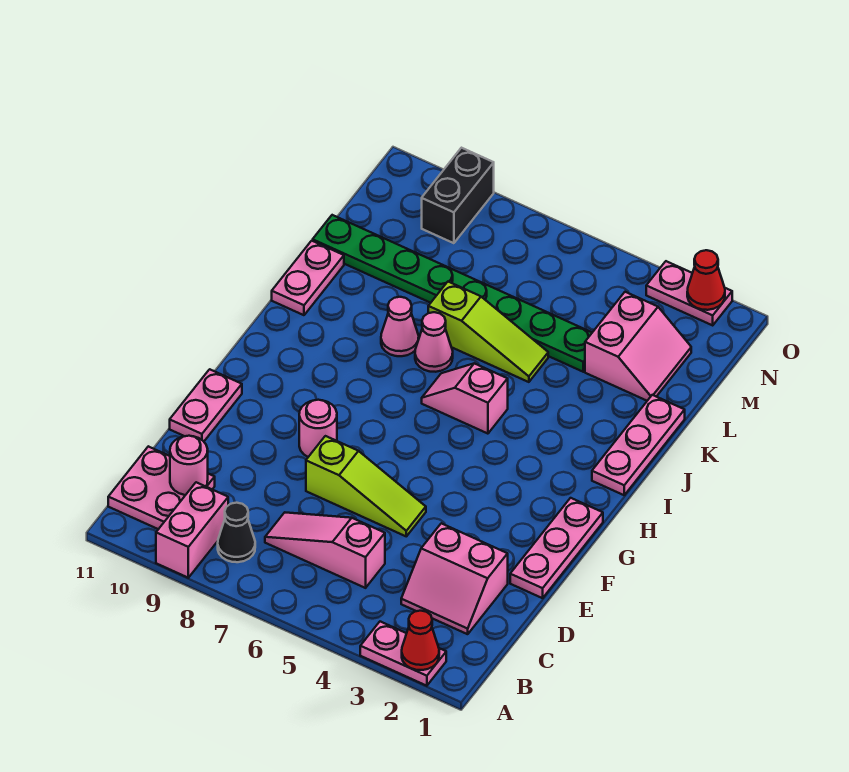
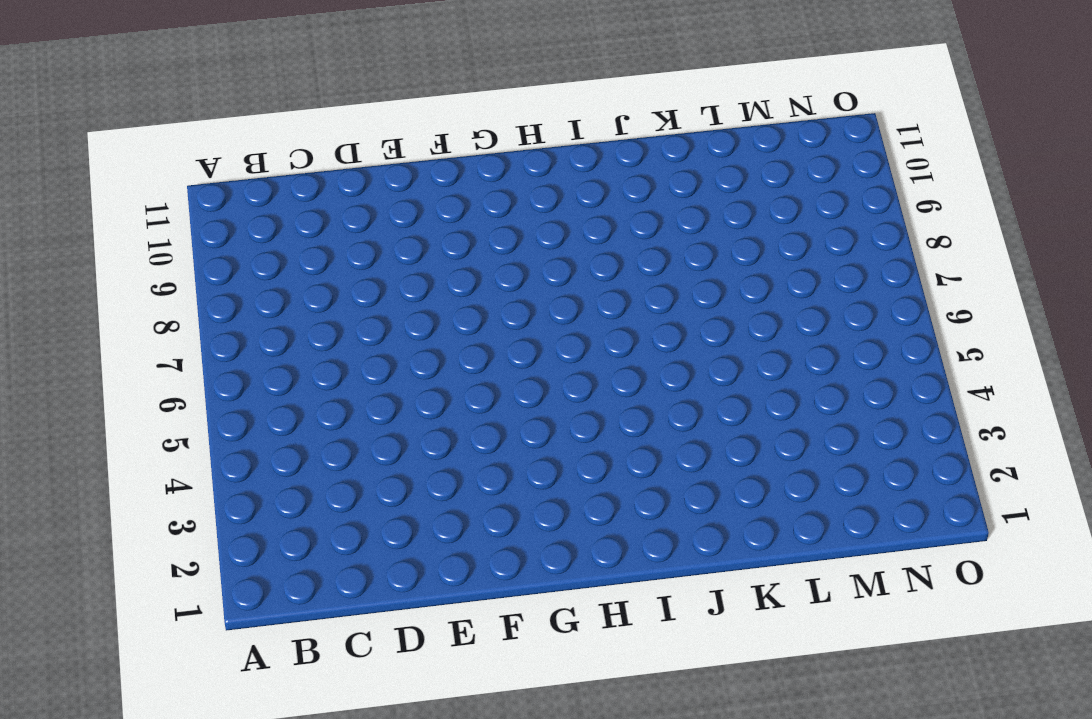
none -> pink 1x2 plate [360,622,446,686]
none -> pink 1x2 brick [156,482,228,578]
none -> black 1x1 cone [218,503,255,562]

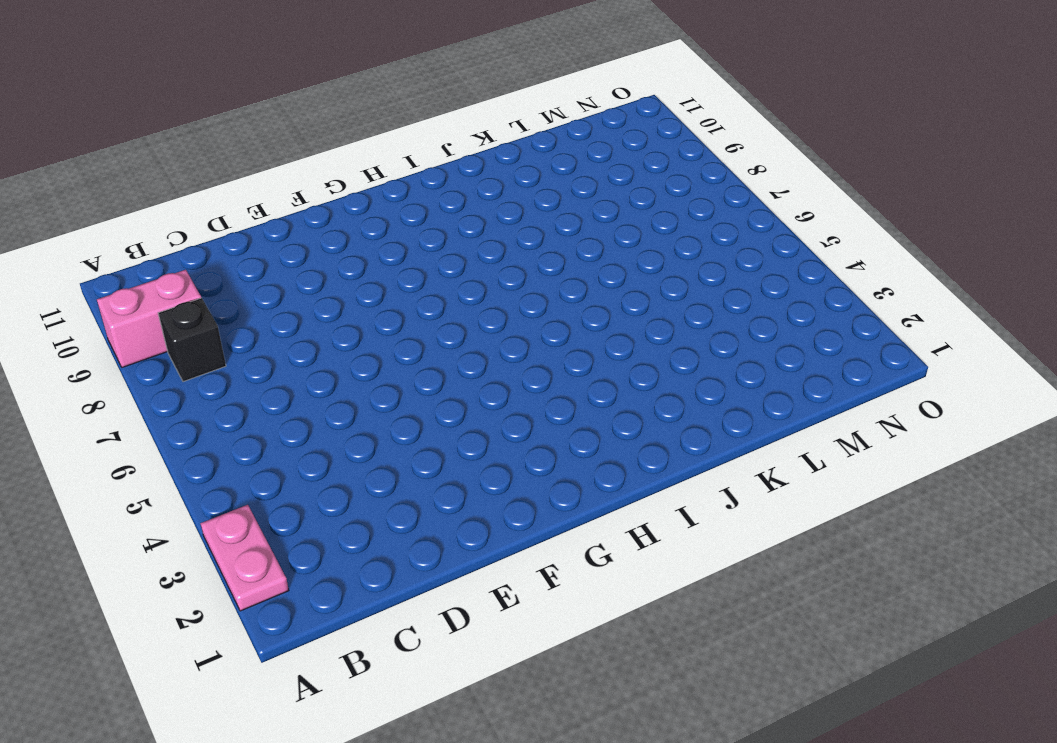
black 1x1 brick [158,298,226,382] -> black 1x1 cone [218,503,255,562]
none -> pink 2x2 plate [108,446,215,529]
none -> pink 2x2 slope [401,523,508,634]
none -> pink 1x3 slope [265,512,385,588]

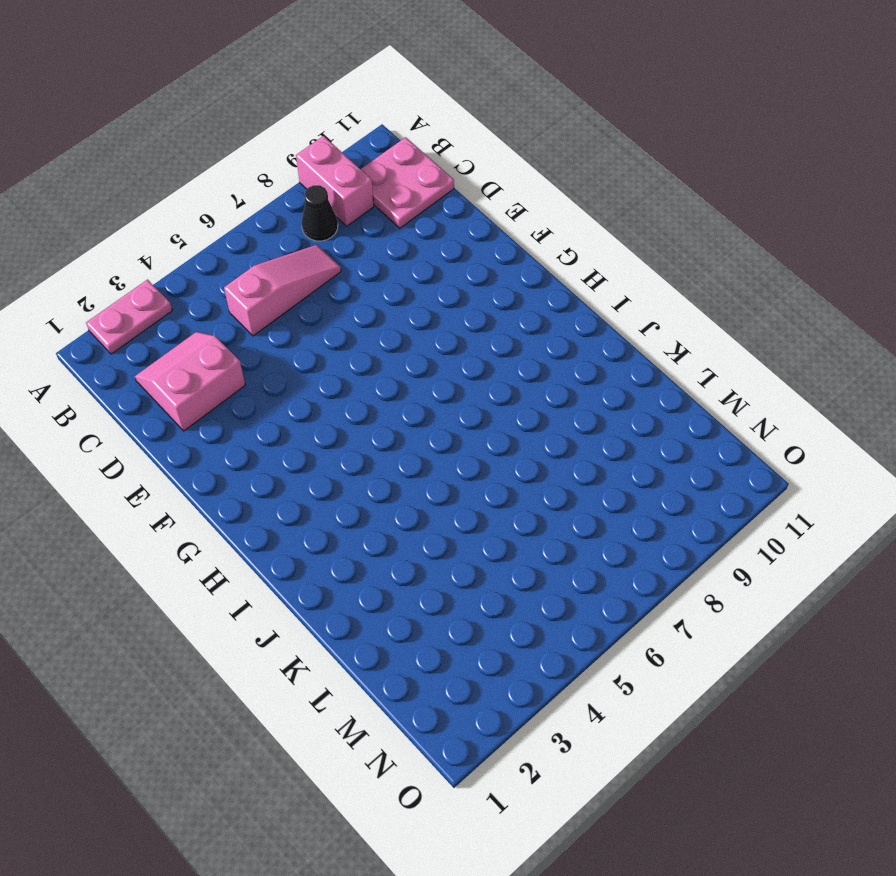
none -> pink 1x3 plate [510,498,603,598]
none -> lime 1x3 slope [306,436,426,536]
none -> pink 1x2 plate [170,369,242,441]

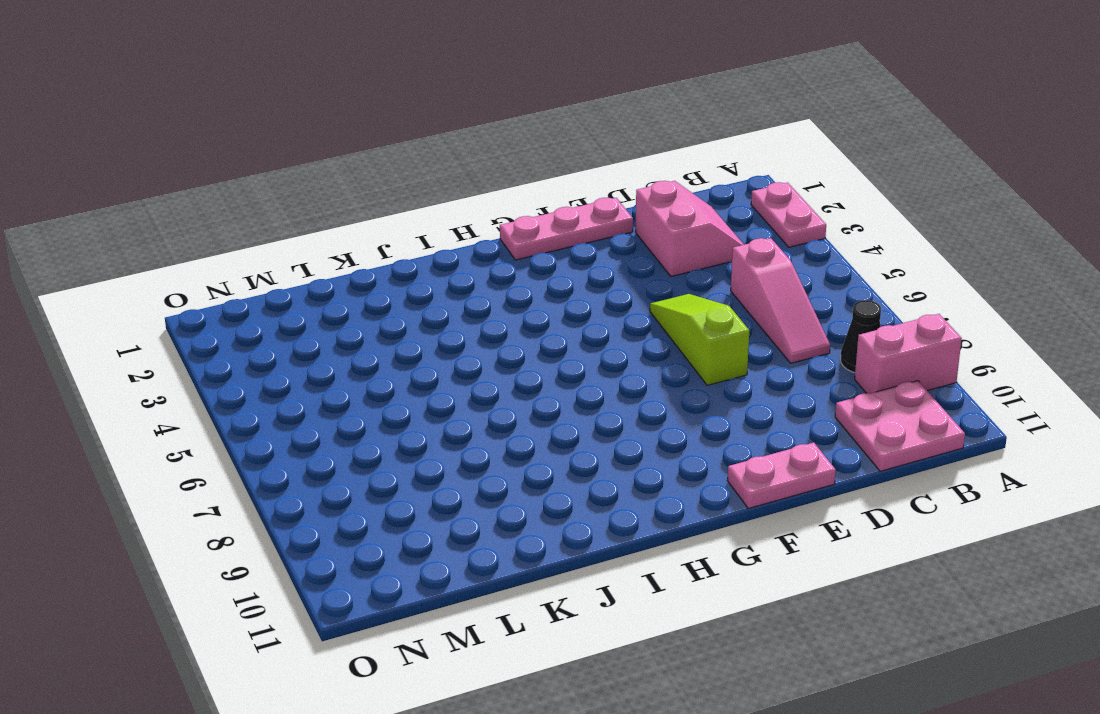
none -> pink 1x1 round brick [299,400,337,457]
none -> pink 1x3 plate [592,395,685,495]
none -> pink 1x2 slope [422,363,508,434]

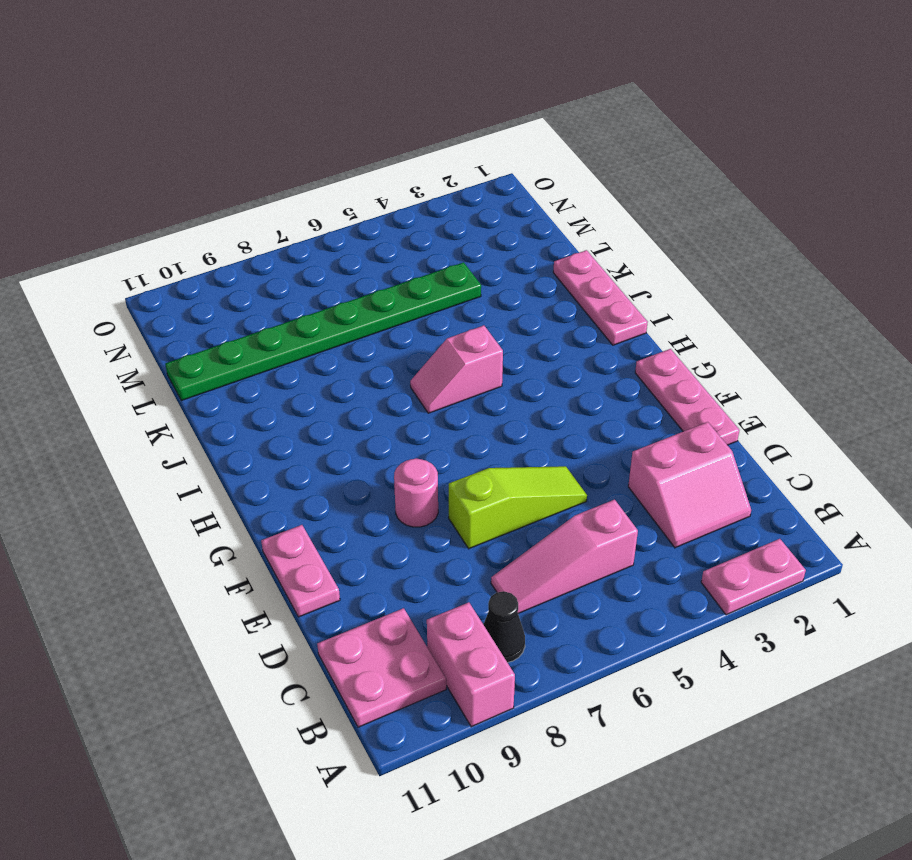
none -> pink 1x1 cone [415,312,453,372]
none -> pink 1x1 cone [381,297,419,356]
none -> pink 1x2 plate [272,241,344,315]

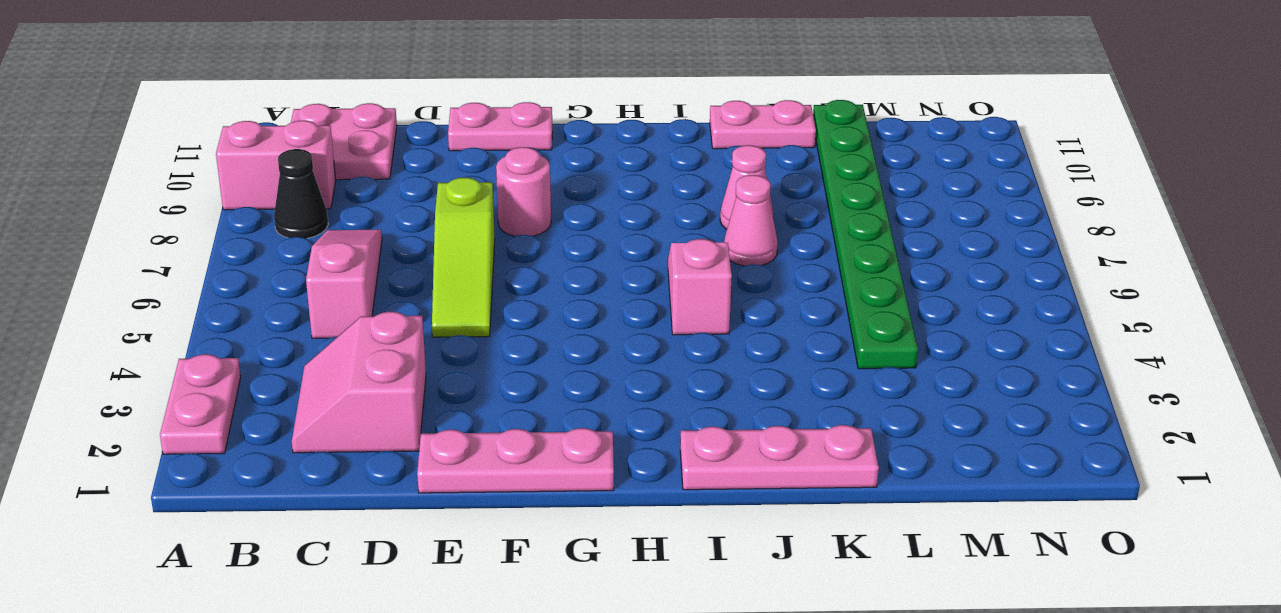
none -> lime 1x3 slope [428,282,548,382]
none -> pink 2x2 slope [585,292,691,401]
none -> black 1x2 brick [422,148,494,243]

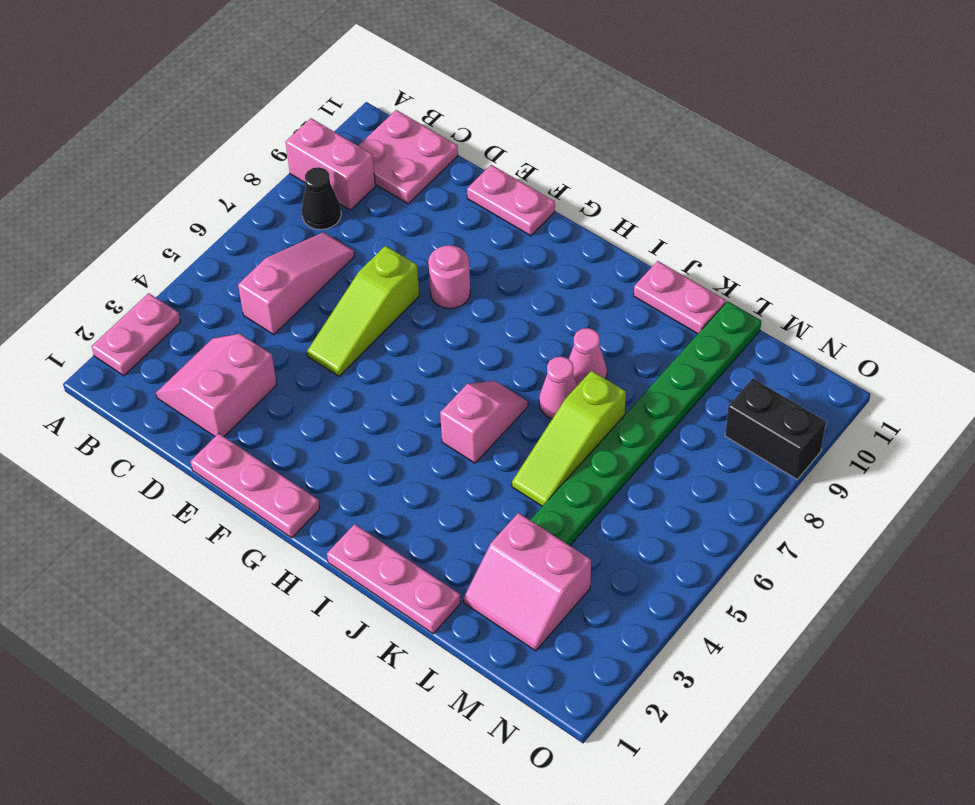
none -> pink 1x2 plate [646,261,732,325]
none -> red 1x1 cone [402,611,439,670]
none -> pink 1x1 round brick [170,436,208,495]

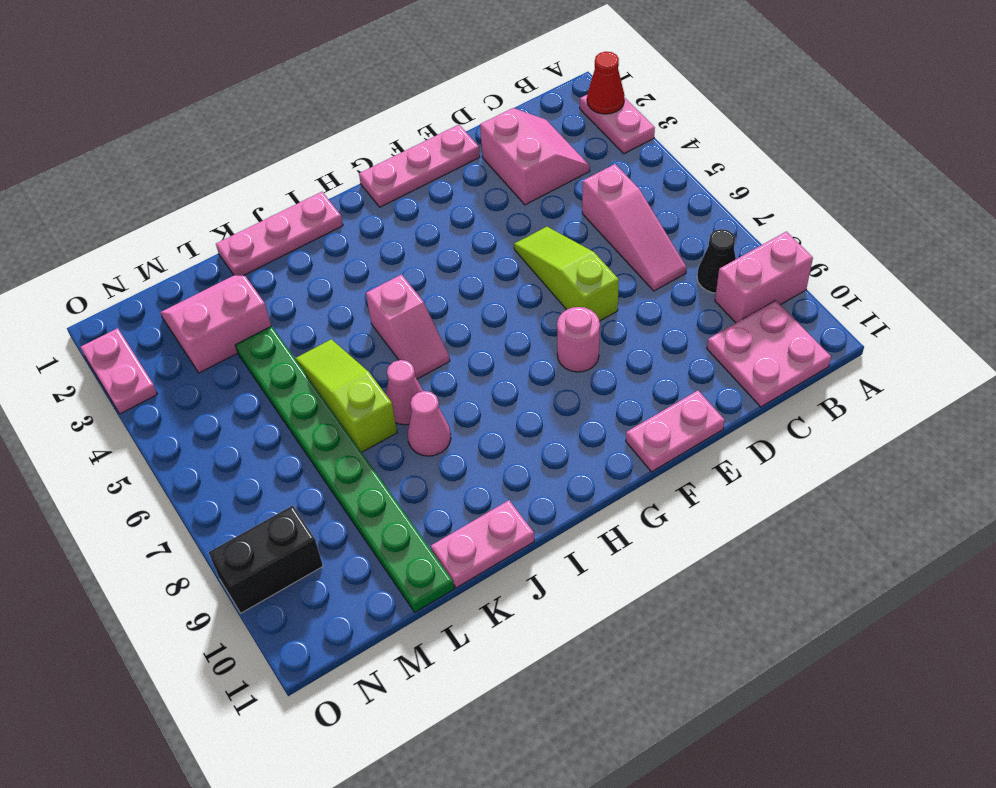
none -> pink 1x1 round brick [170,436,208,495]
none -> red 1x1 cone [687,250,725,310]

